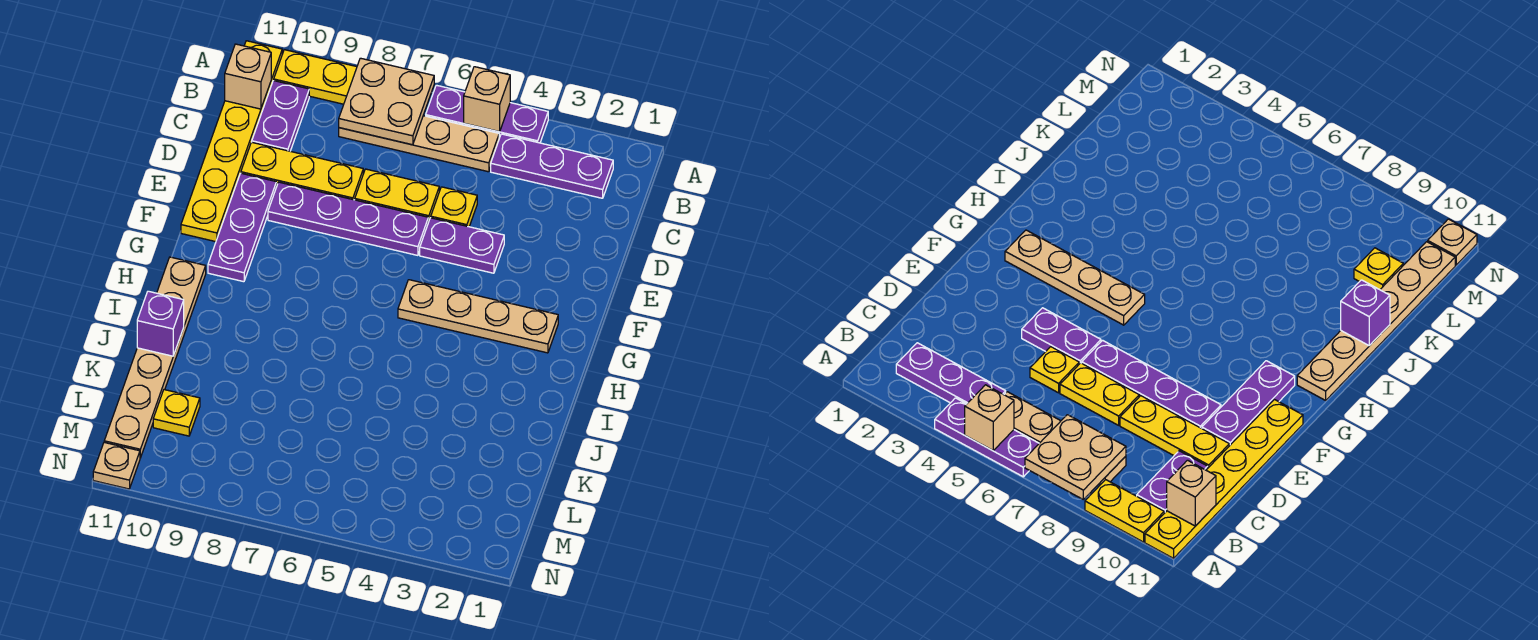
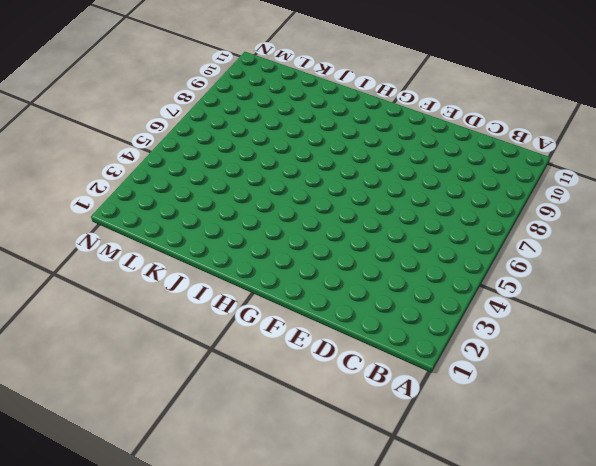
none -> purple 1x3 plate [426,85,548,143]
none -> yellow 1x2 plate [274,50,357,104]
none -> yellow 1x6 plate [181,41,282,242]

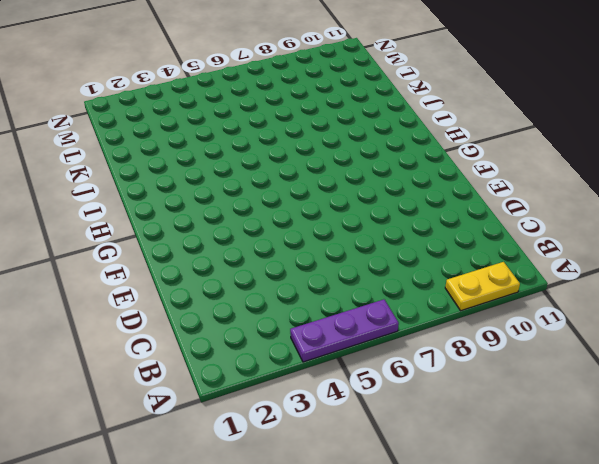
none -> yellow 1x6 plate [181,41,282,242]
none -> purple 1x3 plate [491,134,613,198]
none -> tan 1x4 plate [339,116,499,172]

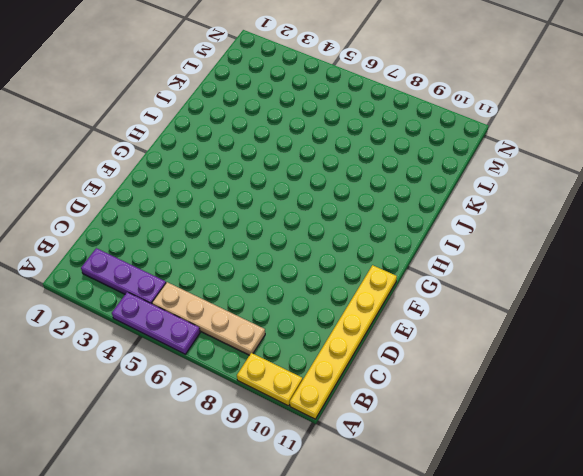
none -> purple 1x2 plate [252,81,309,151]
none -> yellow 1x1 plate [431,187,477,227]
none -> yellow 1x2 plate [355,169,439,222]

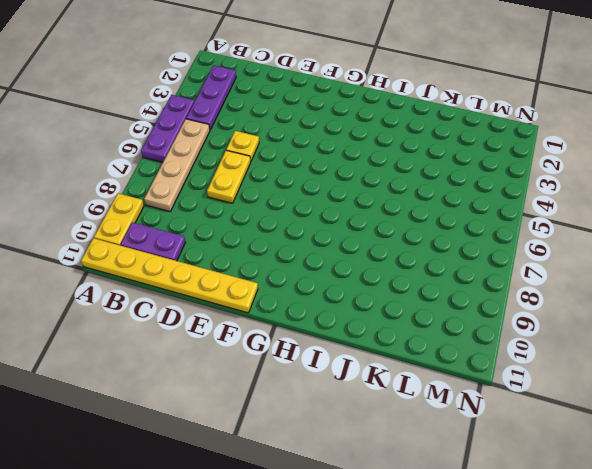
none -> yellow 1x3 plate [241,142,363,200]
none -> purple 1x2 plate [420,218,504,273]
none -> purple 1x4 plate [268,182,428,255]

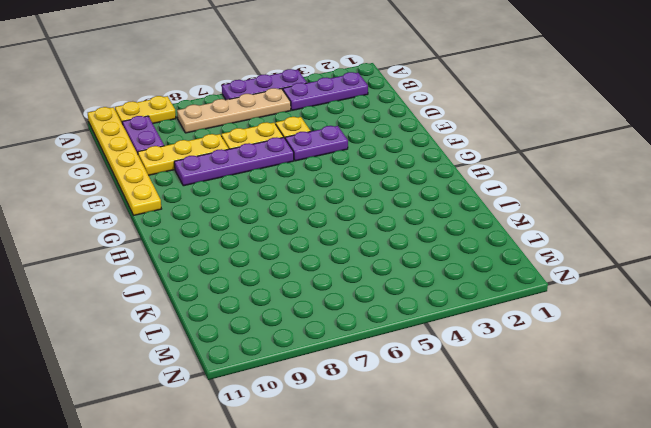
none -> purple 1x3 plate [208,173,276,282]
none -> tan 1x4 plate [398,280,558,353]
none -> tan 1x6 plate [104,257,206,458]

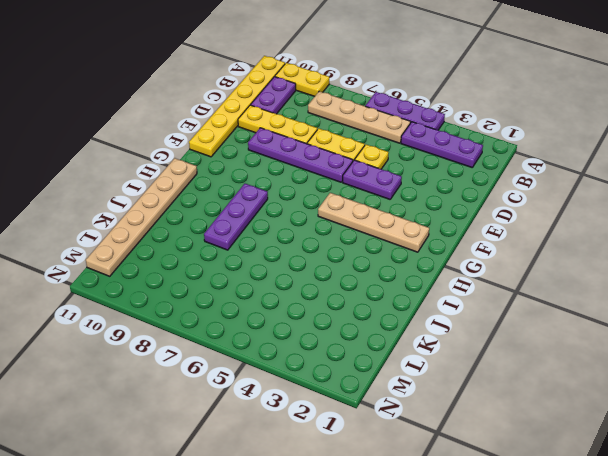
purple 1x3 plate [204,184,268,250] -> purple 1x3 plate moved to [208,173,276,282]
none -> yellow 1x1 plate [153,390,200,436]
none -> tan 1x1 plate [93,442,140,489]
none -> tan 1x1 brick [464,67,510,132]

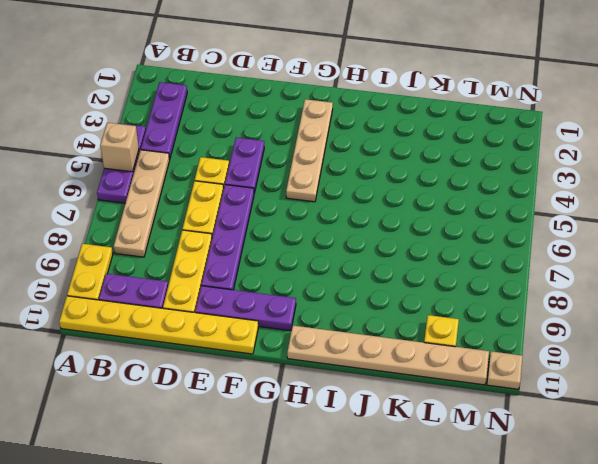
none -> tan 2x2 plate [339,58,434,145]
none -> tan 1x1 brick [225,44,271,109]
none -> purple 1x1 brick [137,291,184,356]

